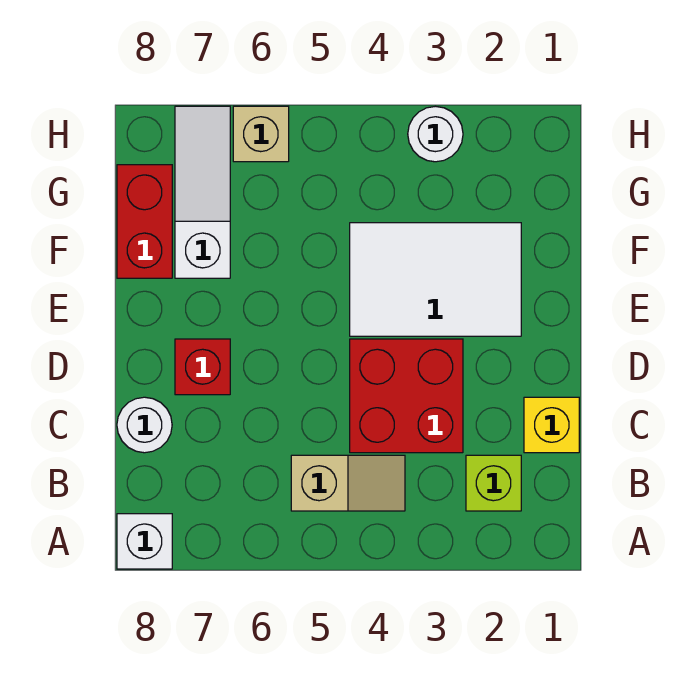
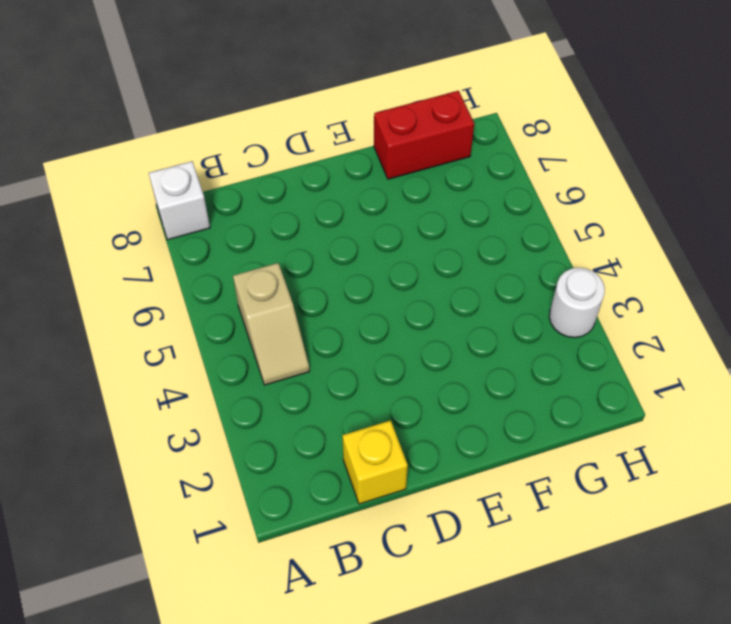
none -> lime 1x1 brick [466,455,521,511]
none -> red 2x2 brick [350,339,463,453]
none -> white 1x1 round brick [117,397,172,453]

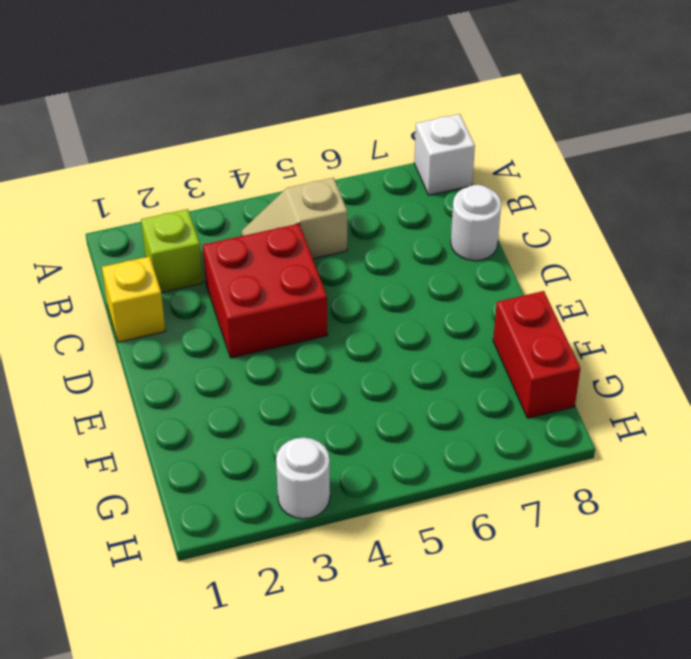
none -> red 1x1 brick [175,339,230,395]
none -> white 2x3 tile [350,223,521,336]
none -> white 1x3 slope [175,106,230,278]

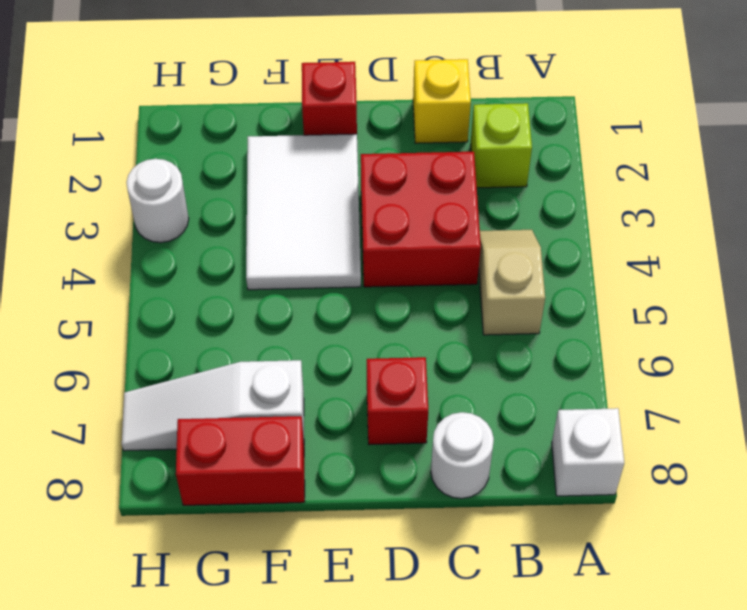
red 1x1 brick [302,62,357,135] -> none
none -> tan 1x1 brick [233,106,289,162]

